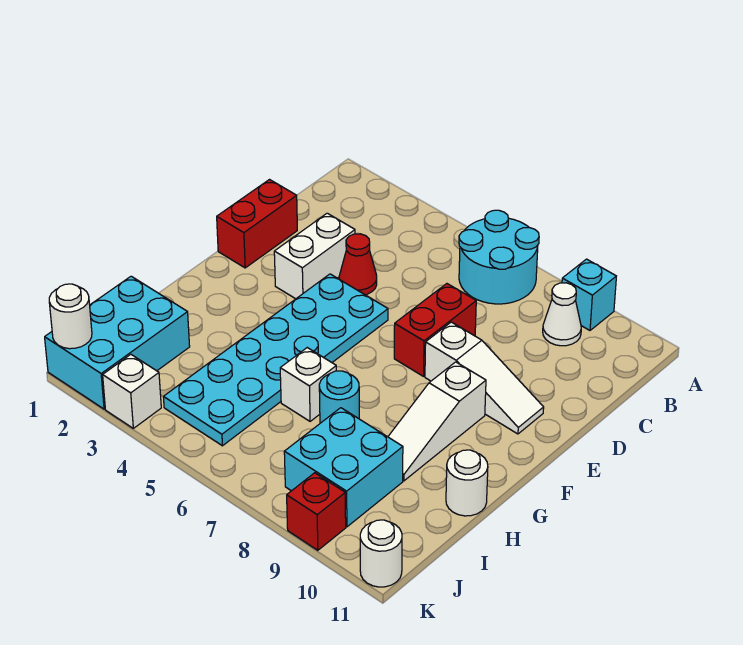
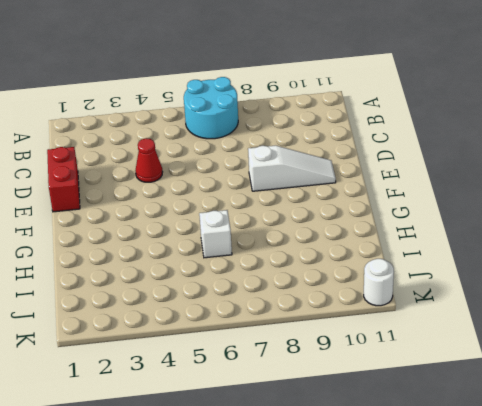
none -> cyan 1x1 brick [562,259,616,330]
none -> white 1x1 cone [543,283,581,346]
none -> white 1x2 brick [274,213,355,299]

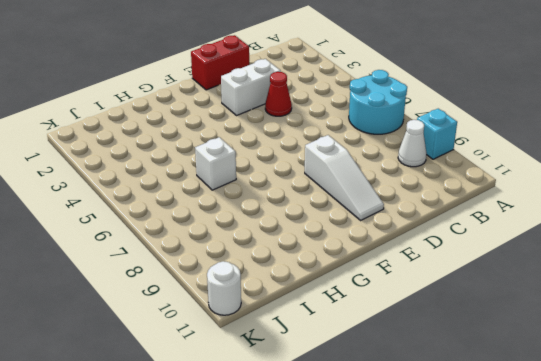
none -> red 1x2 brick [394,284,476,376]
none -> cyan 2x6 plate [164,274,388,446]
none -> white 1x3 slope [388,362,486,481]

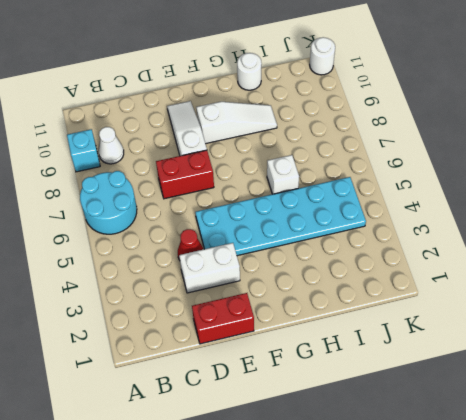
none -> cyan 1x1 round brick [319,371,359,423]
none -> cyan 2x3 brick [45,276,190,409]
none -> cyan 2x2 brick [284,408,403,527]

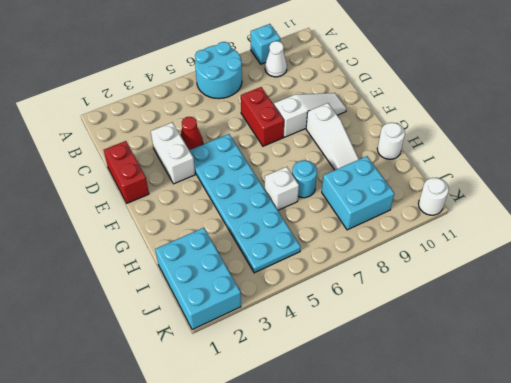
none -> white 1x1 brick [103,354,161,428]
none -> red 1x1 brick [287,473,346,550]
none -> white 1x1 round brick [49,284,92,349]

